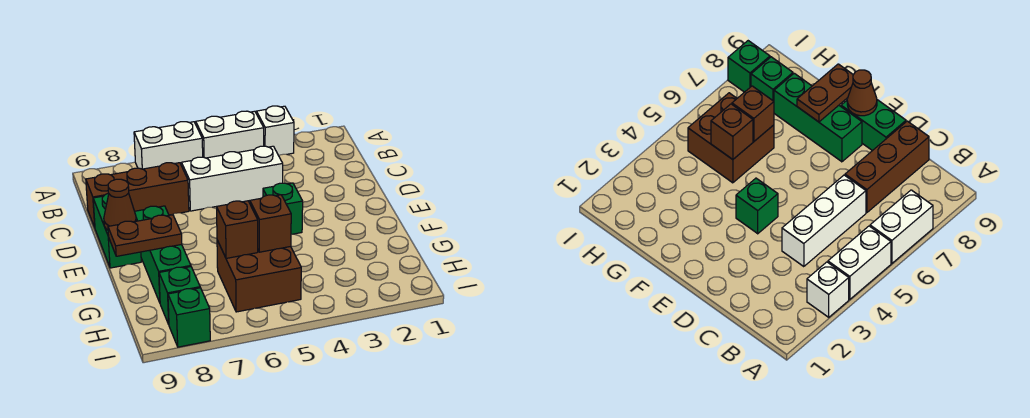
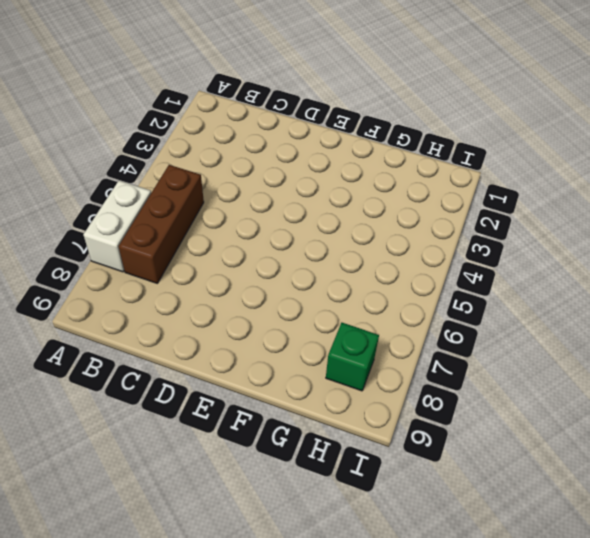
brown 1x3 brick [119,165,204,283] -> brown 1x3 brick moved to [86,163,189,227]
none -> white 1x1 brick [256,106,294,156]
none -> white 1x2 brick [196,111,264,158]
none -> white 1x3 brick [182,146,283,211]

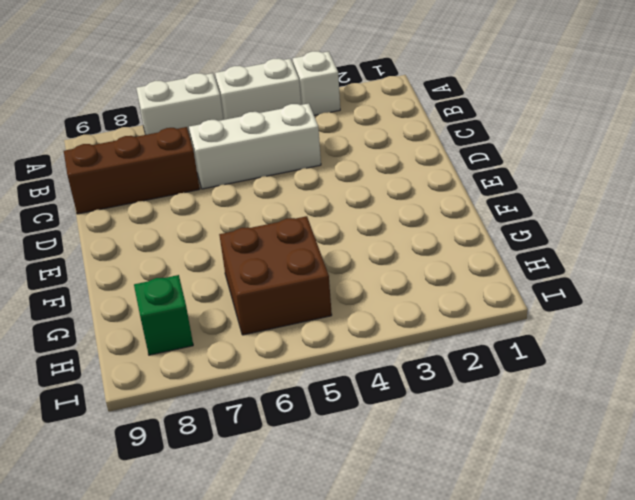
none -> green 1x2 brick [93,193,141,268]
none -> green 1x1 brick [263,183,303,234]
none -> green 1x3 brick [135,206,191,303]

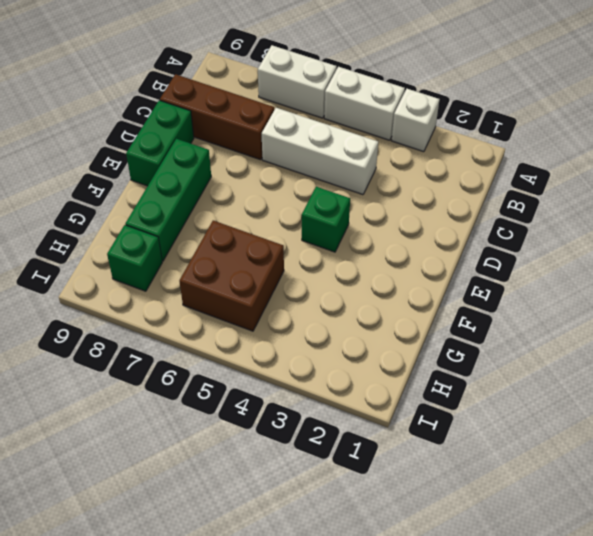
none -> green 1x1 brick [168,288,210,347]
none -> brown 1x1 cone [104,179,136,230]
none -> brown 1x2 plate [108,215,182,256]

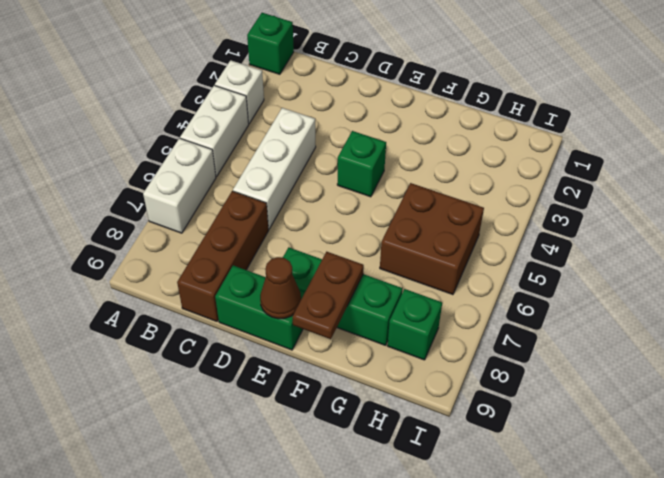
green 1x1 brick [247,13,294,74] -> green 1x1 brick moved to [168,288,210,347]
none -> brown 1x1 brick [250,195,291,252]
none -> brown 1x1 brick [217,201,258,258]

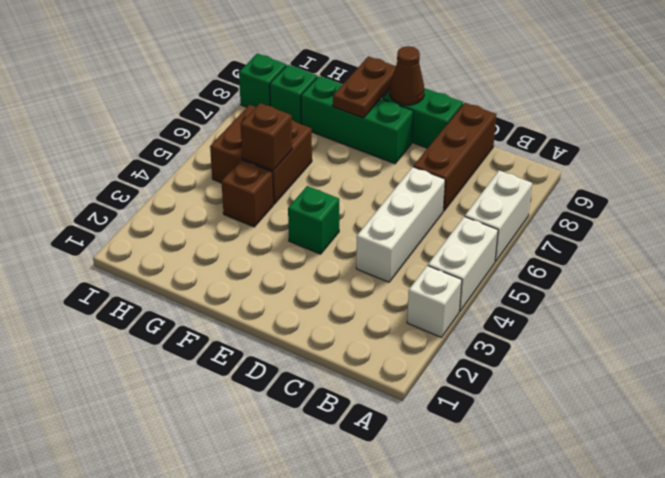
brown 1x1 brick [221,160,273,227] -> brown 1x1 brick moved to [217,201,258,258]

